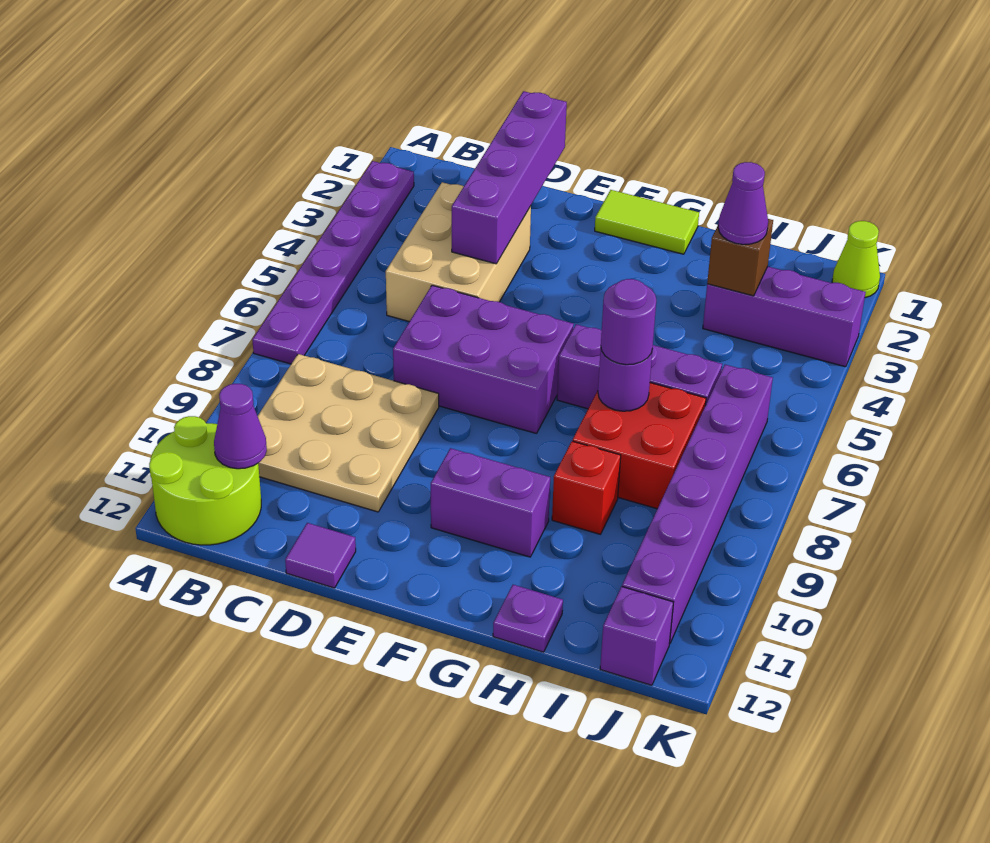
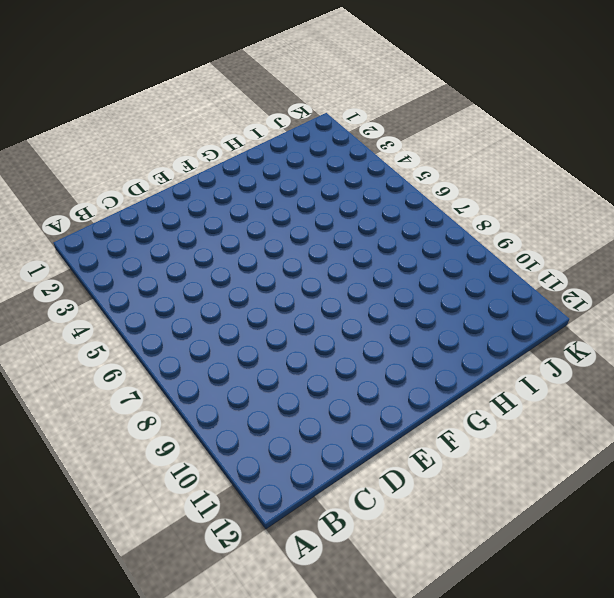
none -> purple 1x6 plate [252,161,414,364]
none -> lime 2x2 round brick [149,416,261,545]
none -> tan 3x3 plate [258,354,439,512]

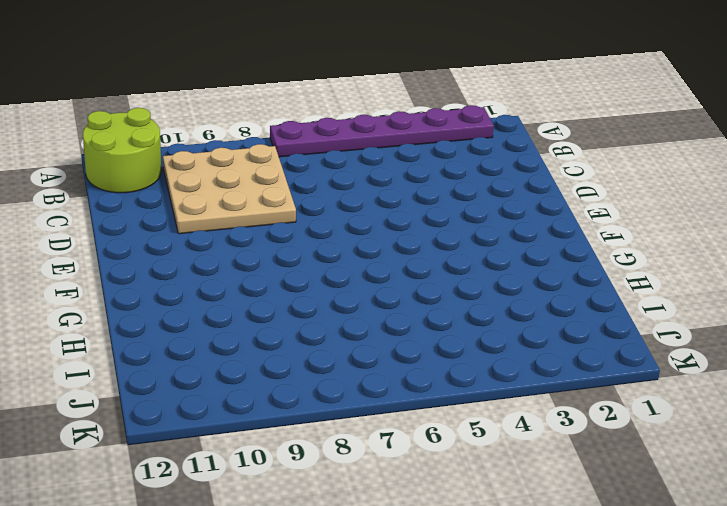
none -> tan 2x3 brick [386,182,531,322]
none -> purple 2x3 brick [393,285,574,434]
none -> purple 1x1 tile [285,523,356,588]

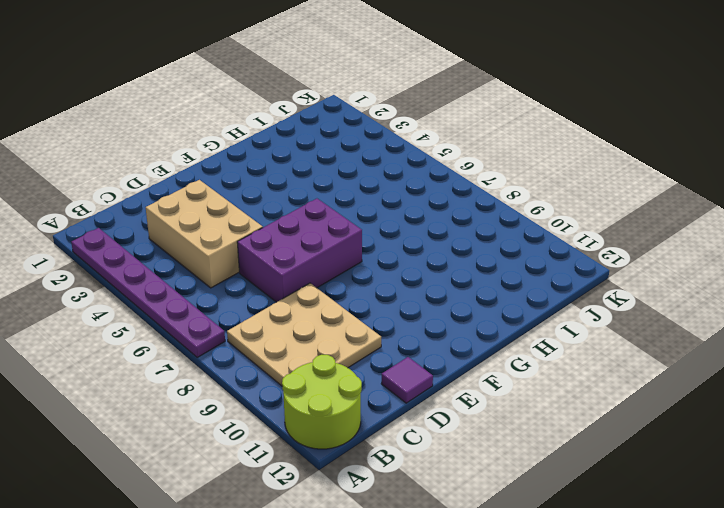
none -> lime 1x2 tile [595,190,699,254]
none -> purple 1x2 brick [431,448,550,557]
none -> purple 1x3 brick [557,324,722,409]

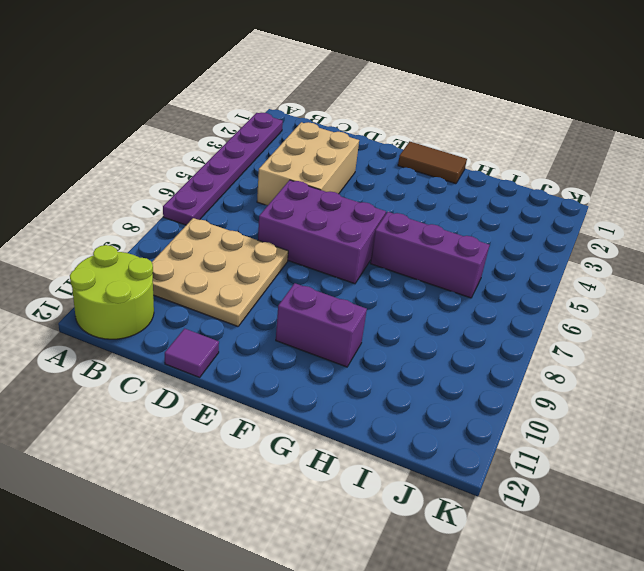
brown 1x2 tile [398,141,467,184] -> lime 1x2 tile [595,190,699,254]
none -> red 2x2 brick [573,383,706,509]
none -> red 1x1 brick [552,441,621,534]
none -> purple 1x1 plate [493,585,563,652]

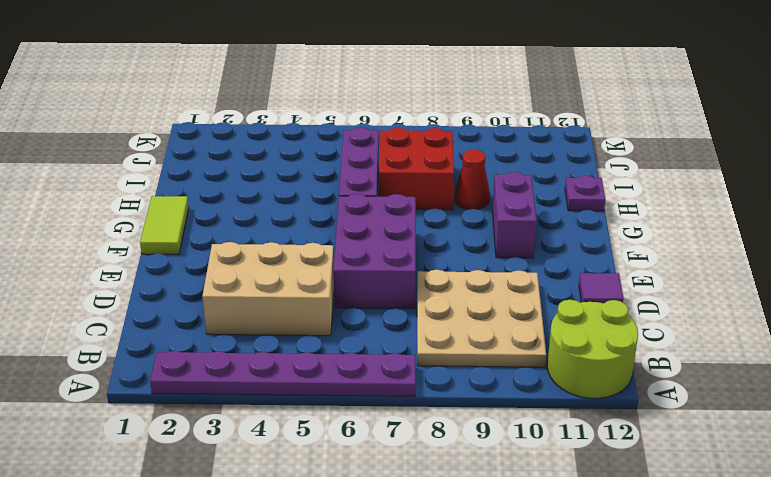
red 1x1 cone [454,150,490,209] -> red 1x1 brick [552,441,621,534]
none -> purple 1x3 brick [703,267,866,367]
none -> purple 1x6 brick [622,365,773,644]
none -> purple 1x1 brick [600,587,673,685]

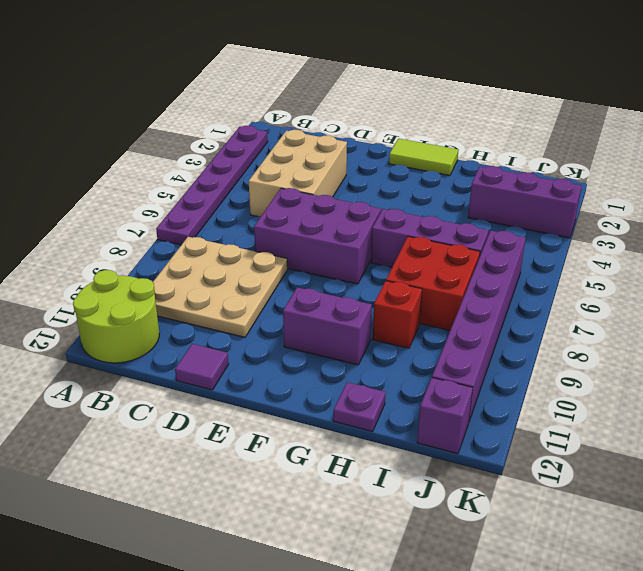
none -> lime 1x1 cone [832,221,880,298]
none -> purple 1x1 cone [214,384,267,469]
none -> purple 1x4 brick [452,91,567,264]

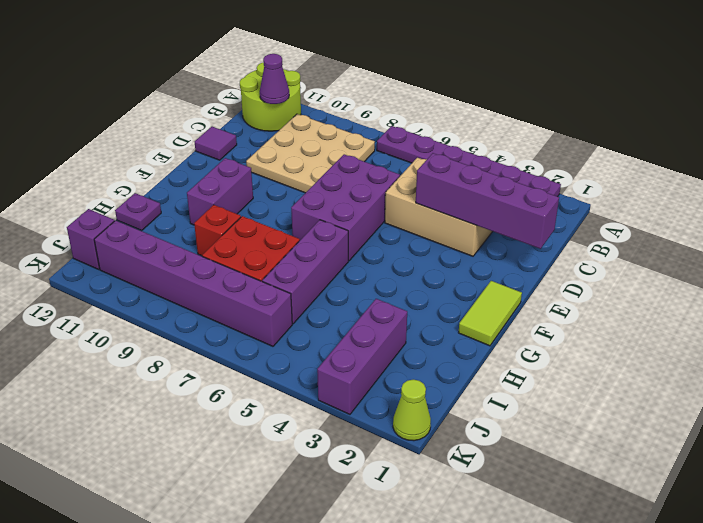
none -> purple 1x1 round brick [598,350,652,411]
none -> brown 1x1 brick [707,219,773,296]
none -> purple 1x1 round brick [601,279,656,365]

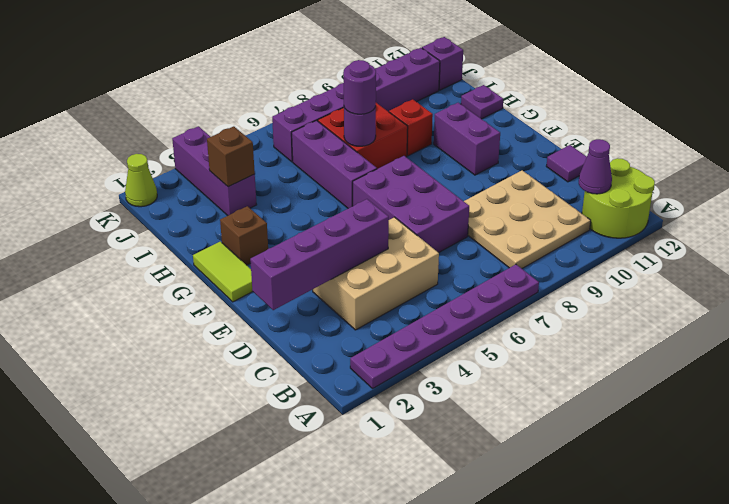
brown 1x1 brick [220,206,268,265] -> none
none -> purple 1x1 cone [718,162,768,245]

